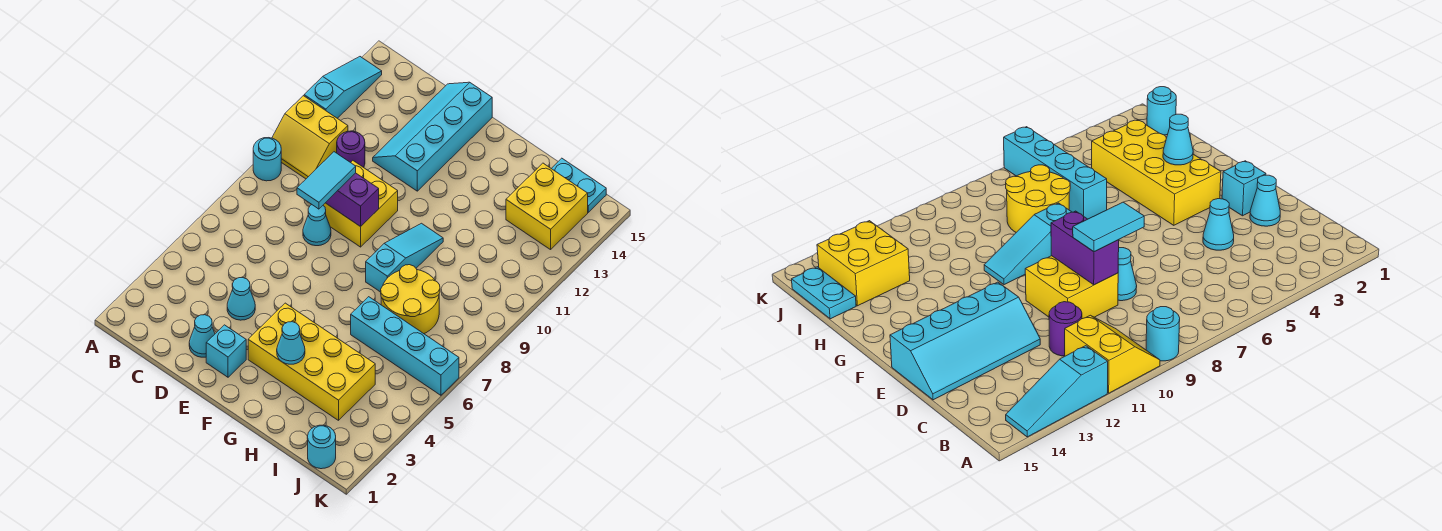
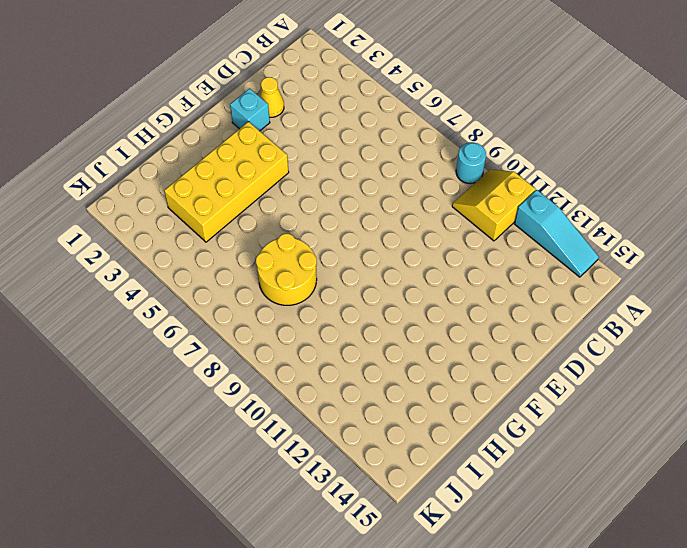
yellow 1x1 cone [259,77,284,117] -> cyan 1x1 cone [189,315,215,357]
none -> purple 1x1 round brick [337,131,365,168]
none -> cyan 1x1 cone [227,278,255,320]
none -> cyan 1x1 cone [303,205,331,246]

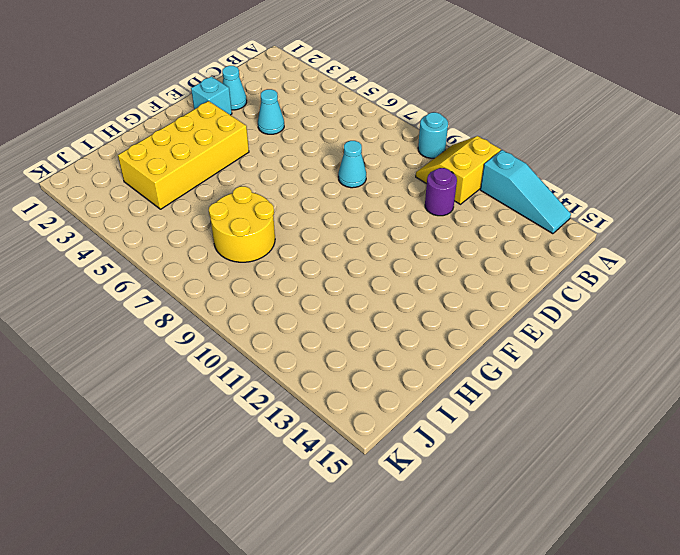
none -> yellow 2x2 brick [323,161,398,247]
none -> cyan 2x4 slope [373,82,492,191]
none -> cyan 1x3 slope [366,223,443,292]

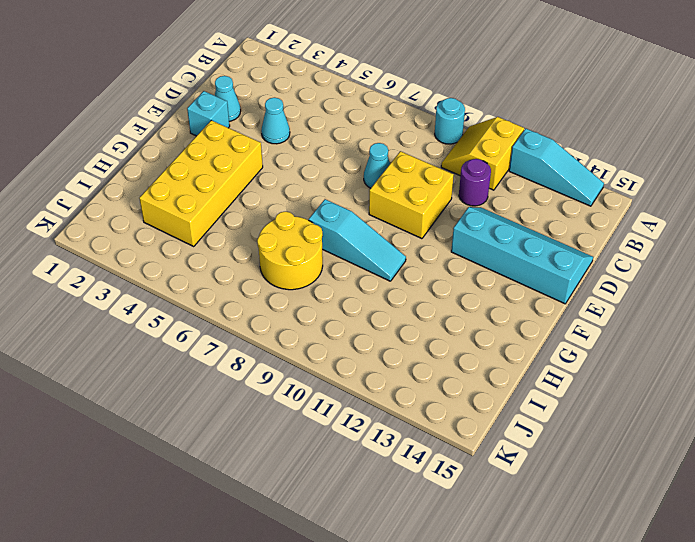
none -> cyan 1x4 brick [351,297,459,395]
none -> yellow 2x2 brick [506,163,588,250]
none -> cyan 1x2 plate [551,158,606,212]

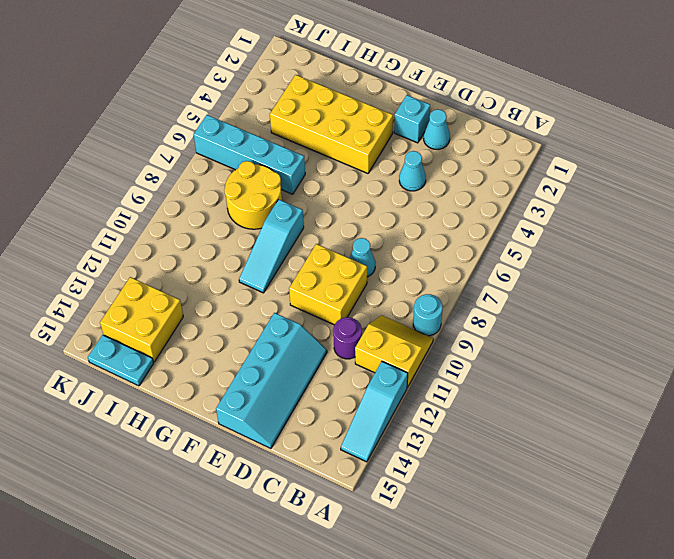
none -> cyan 1x1 round brick [308,425,336,469]
none -> purple 1x2 brick [326,173,379,227]
none -> cyan 1x1 cone [277,322,305,364]

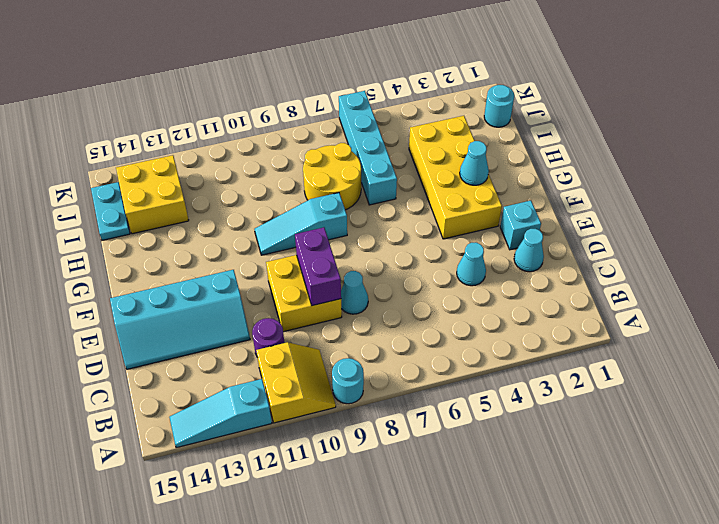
none -> cyan 1x2 tile [297,152,356,209]

